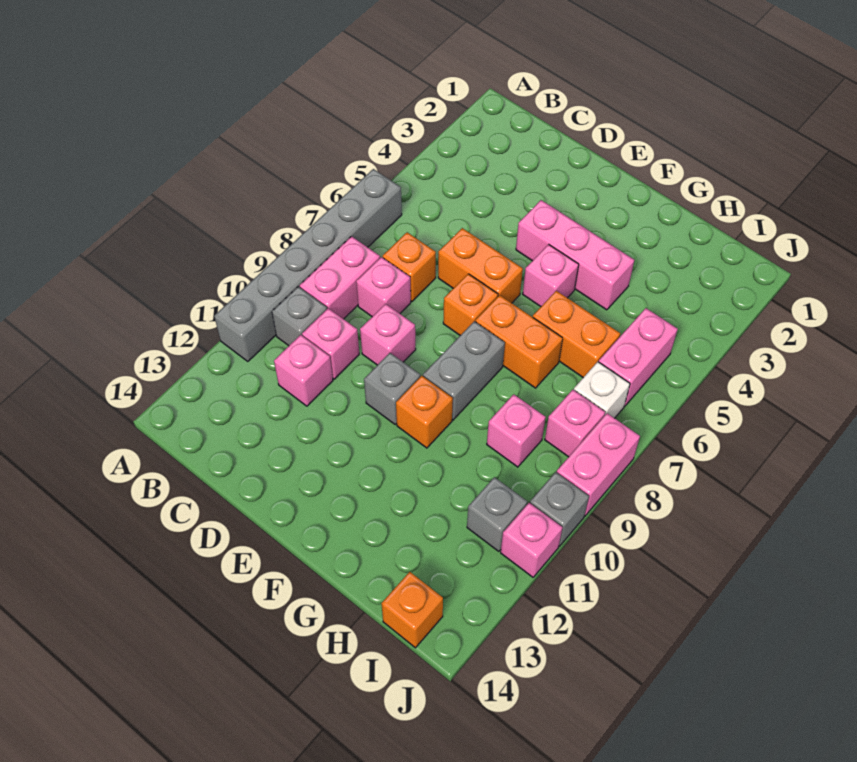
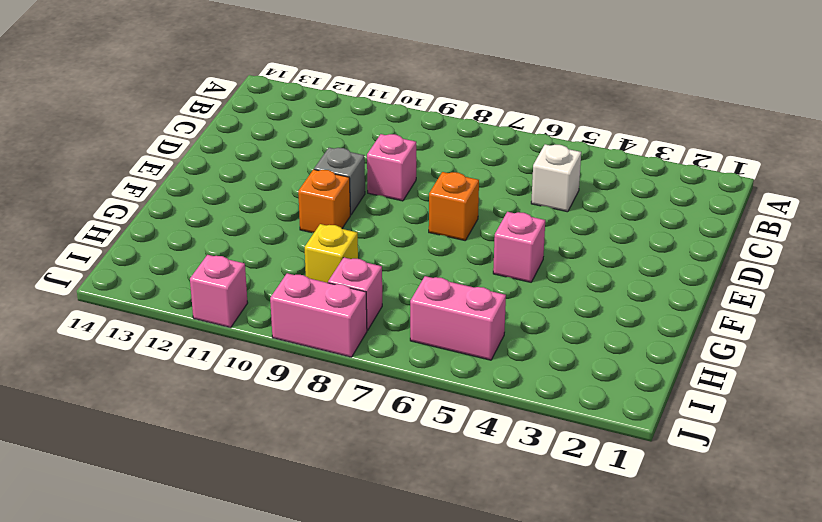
white 1x1 brick [531,144,581,212] -> white 1x1 brick moved to [574,362,630,418]
yellow 1x1 brick [305,224,358,283] -> pink 1x1 brick [487,394,546,467]
none -> grey 1x6 brick [214,169,402,361]
none -> pink 1x2 brick [300,236,380,319]
none -> grey 1x1 brick [272,287,327,346]

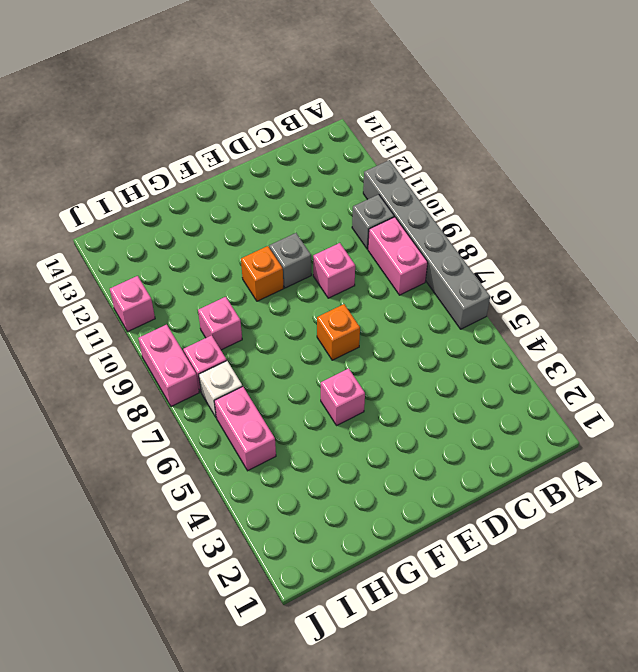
none -> orange 1x1 brick [383,232,436,302]
none -> pink 1x1 brick [356,257,411,317]
none -> pink 1x1 brick [302,308,359,379]

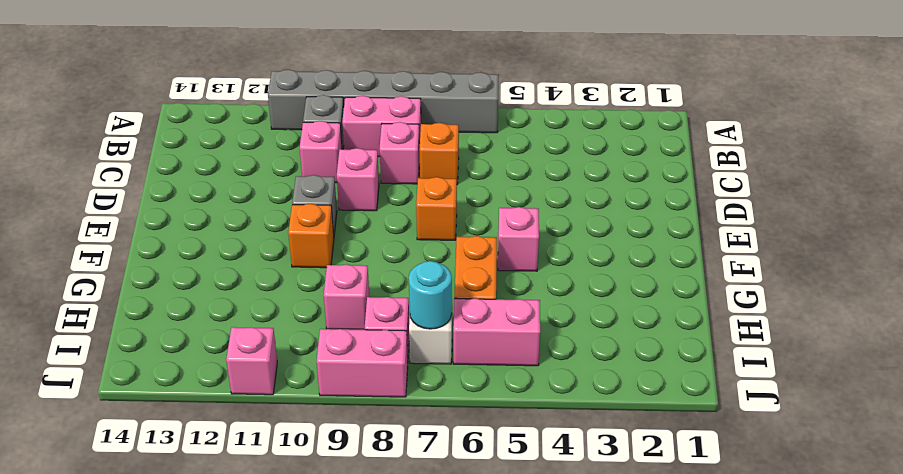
cyan 1x1 round brick [409,261,452,329] -> none
none -> pink 1x1 brick [274,335,333,406]
none -> orange 1x2 brick [438,228,523,303]
none -> pink 1x3 brick [516,200,634,310]

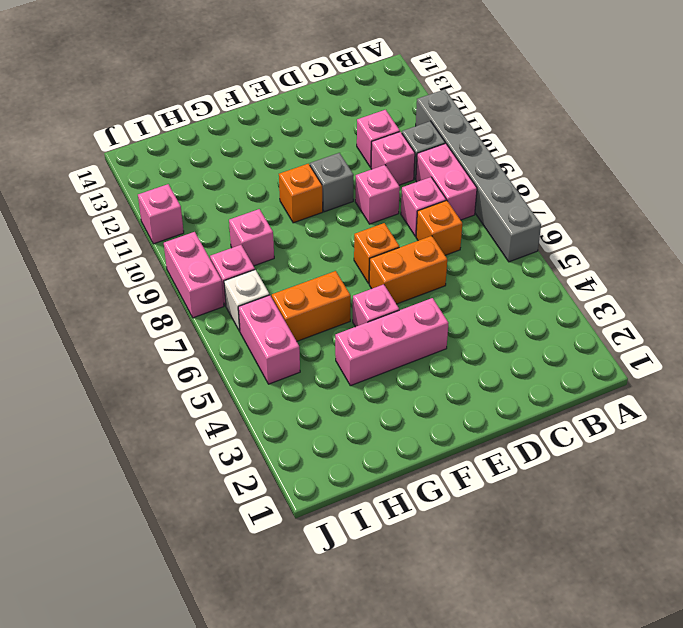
none -> orange 1x2 brick [475,295,563,388]
none -> grey 1x2 brick [423,321,505,420]
none -> grey 1x1 brick [467,477,527,551]

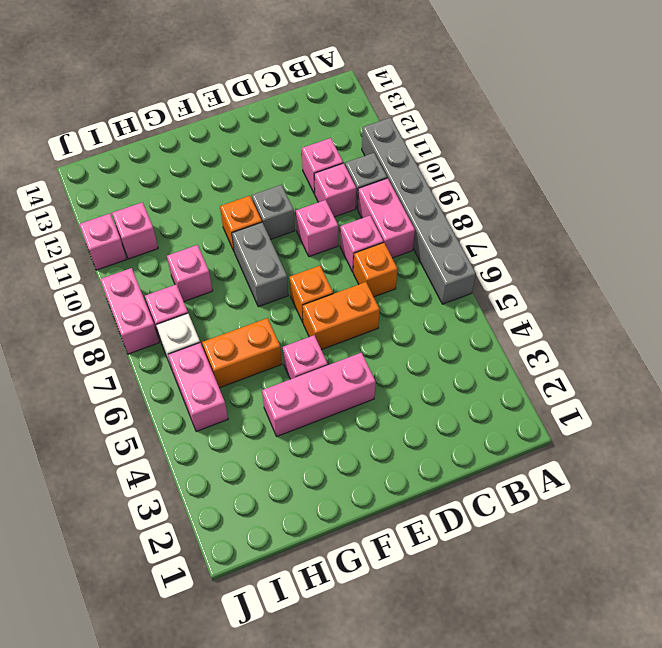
pink 1x1 brick [112,202,158,259] -> grey 1x1 brick [467,477,527,551]
none -> orange 1x2 brick [475,295,563,388]
none -> orange 1x1 brick [382,572,443,648]
none -> grey 1x1 brick [530,472,589,546]

